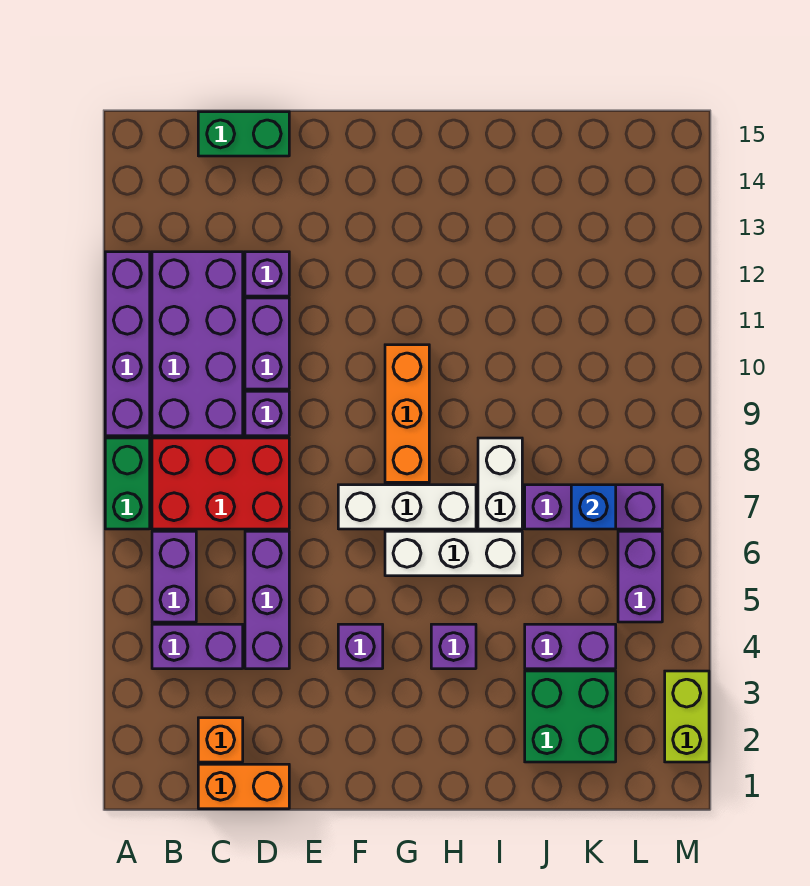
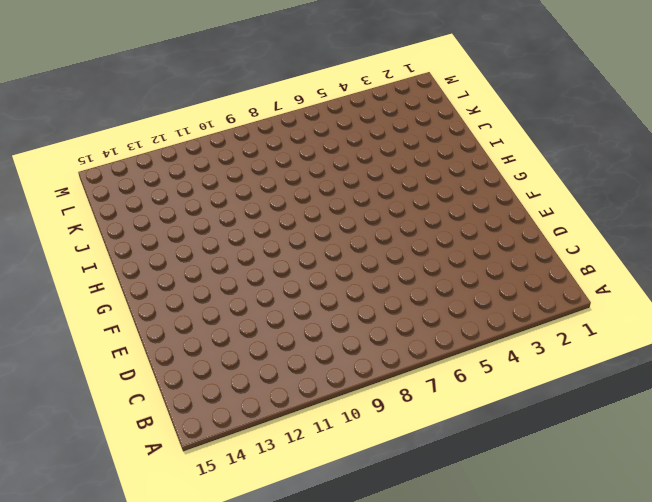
none -> green 1x2 brick [105,438,150,529]
none -> purple 1x4 brick [105,252,150,436]
none -> purple 1x2 brick [152,624,243,669]

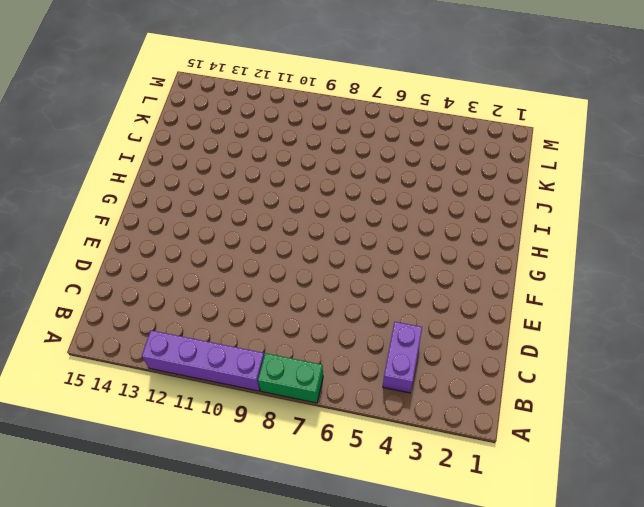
none -> purple 1x2 brick [152,531,196,622]
none -> red 2x3 brick [152,438,289,529]
none -> purple 2x4 brick [152,252,243,436]

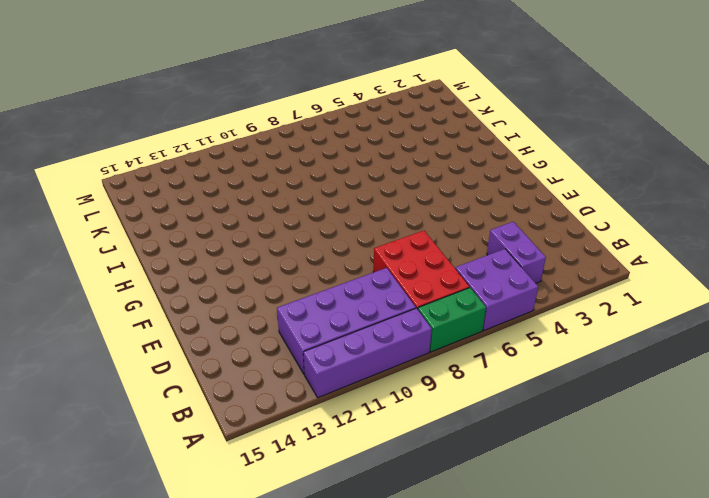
purple 2x2 brick [455,249,538,330] -> purple 1x2 brick [152,531,196,622]
none -> orange 1x2 brick [198,764,289,809]
none -> orange 1x1 brick [198,718,243,762]
none -> green 1x2 brick [198,112,289,156]

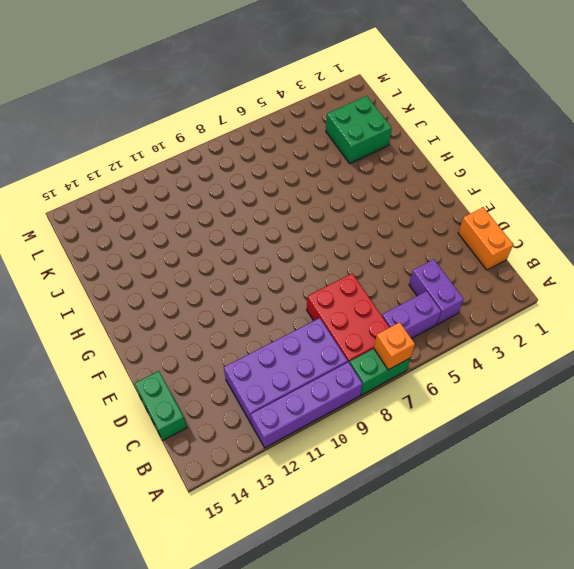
orange 1x1 brick [374,322,415,370] -> orange 1x1 brick moved to [198,718,243,762]
none -> purple 1x3 brick [245,531,289,669]
none -> purple 1x1 brick [245,391,289,436]
none -> purple 1x2 brick [245,298,289,389]

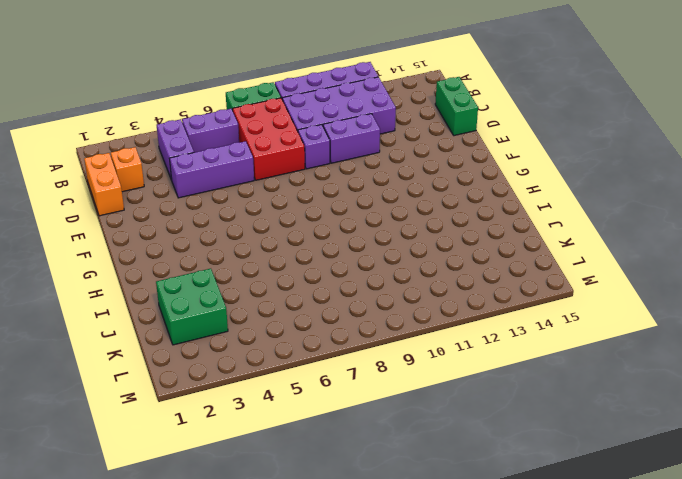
none -> purple 1x1 brick [245,252,289,296]
none -> purple 1x1 brick [338,624,383,669]
none -> white 1x3 brick [338,485,476,529]

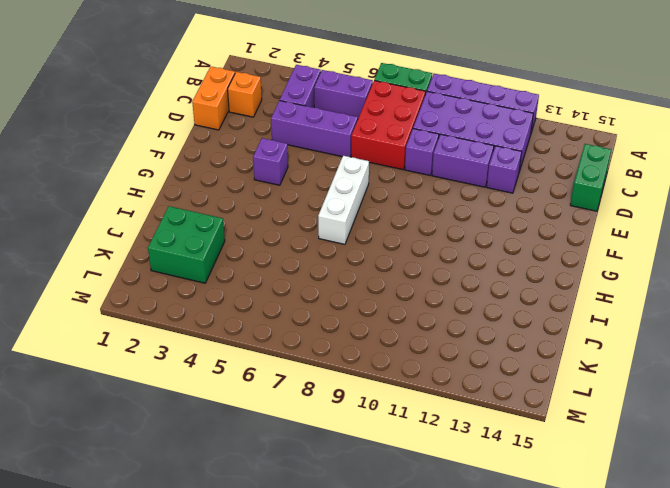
none -> white 1x3 brick [385,531,522,576]
none -> orange 1x3 brick [385,345,429,482]
none -> purple 1x1 brick [431,624,476,669]

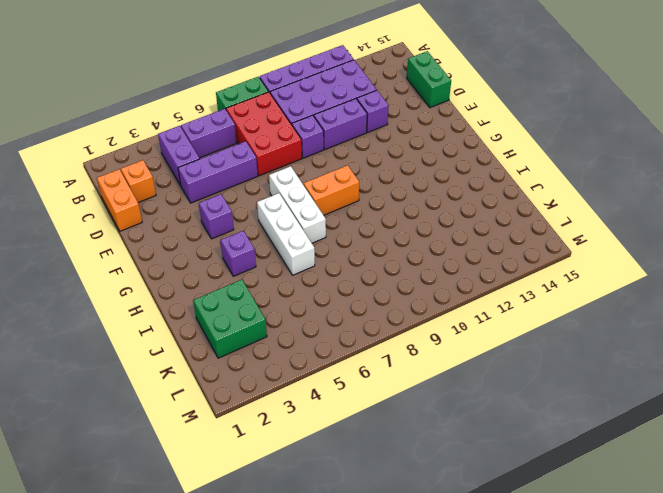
orange 1x2 brick [304,165,359,215] -> orange 1x3 brick [385,345,429,482]
none -> white 1x2 brick [478,438,522,529]
none -> purple 1x2 brick [525,624,616,669]
none -> purple 1x3 brick [525,485,662,529]

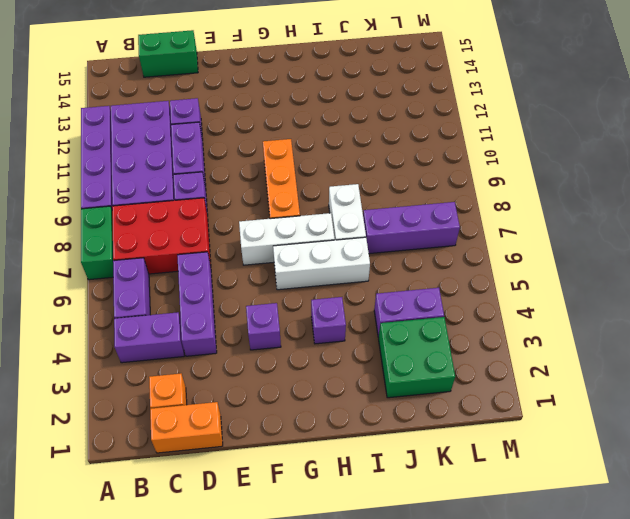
none -> purple 1x2 brick [618,531,662,622]
none -> lime 1x2 brick [665,671,709,762]
none -> blue 1x1 brick [571,485,616,529]

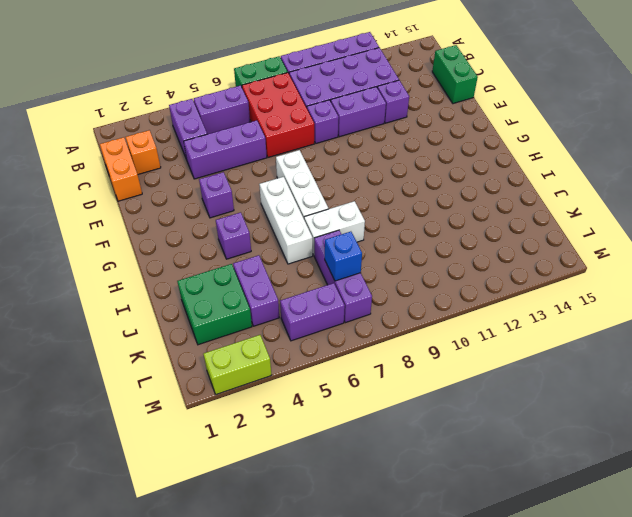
none -> orange 1x3 brick [385,345,429,482]

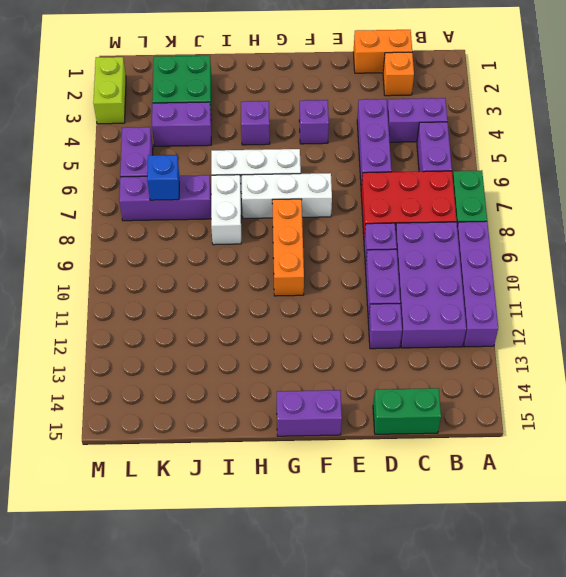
purple 1x2 brick [277,390,342,436] -> none

